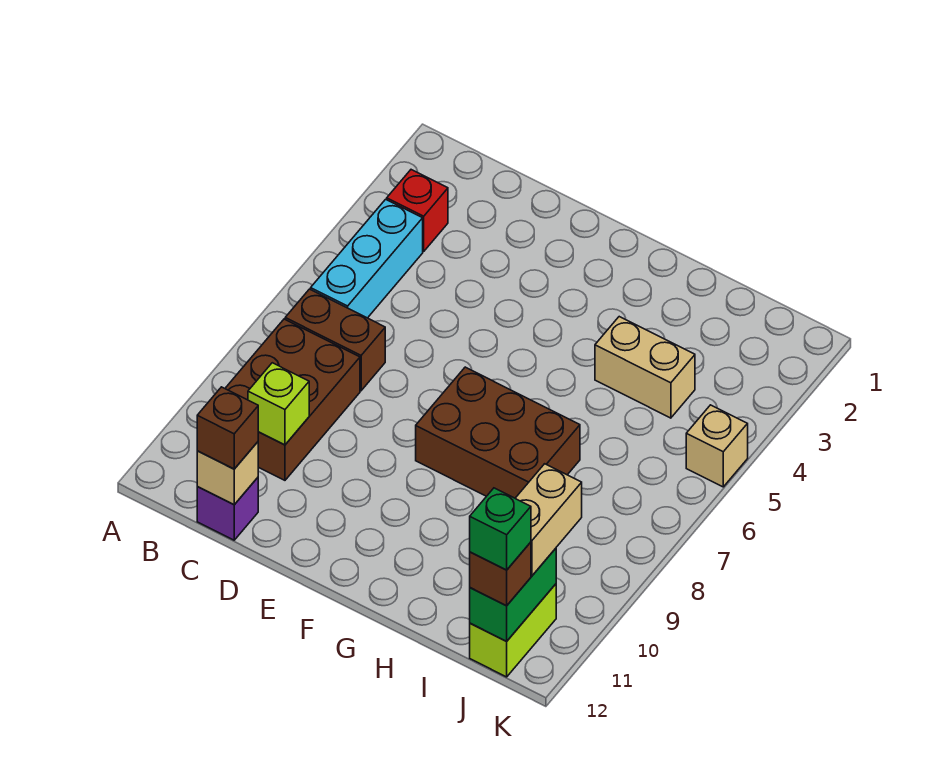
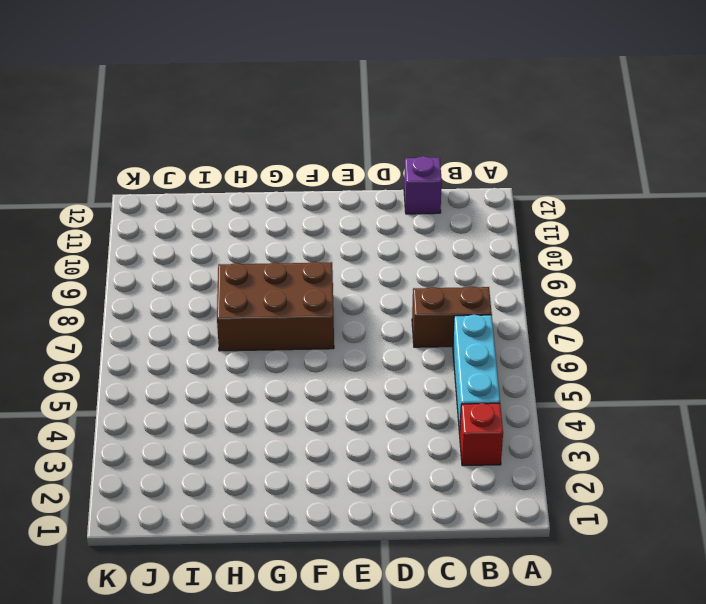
none -> brown 2x3 brick [225,319,360,480]
none -> tan 1x2 brick [595,317,695,418]
none -> lime 1x2 brick [470,584,556,677]

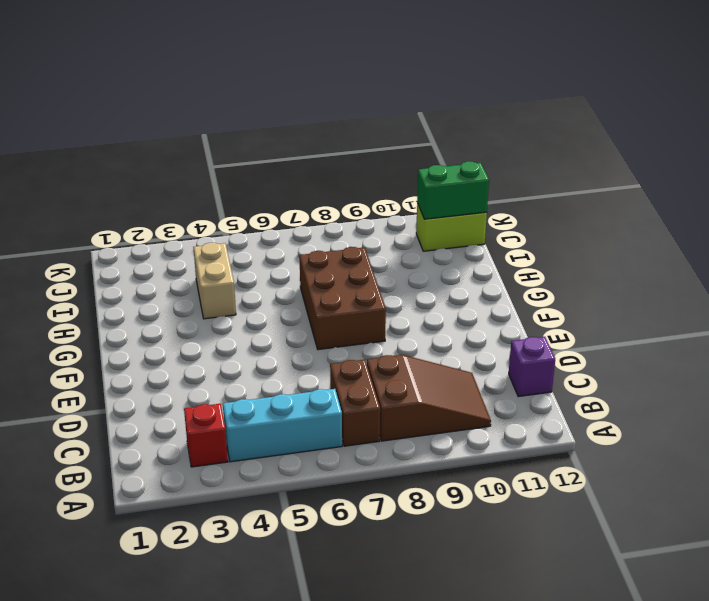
brown 2x3 slope [367,355,491,441] -> brown 2x3 brick [225,319,360,480]
none -> tan 1x1 brick [686,405,748,487]
none -> lime 1x1 brick [248,363,309,445]
none -> tan 1x1 brick [197,442,258,505]

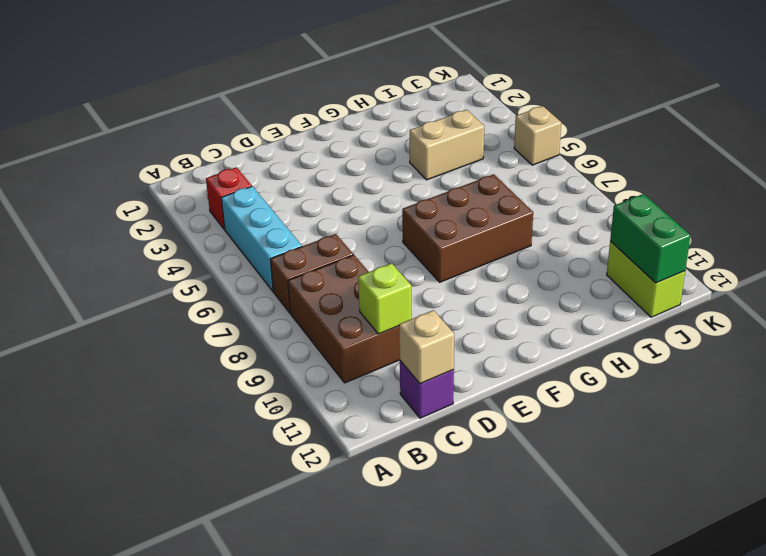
none -> brown 1x1 brick [197,387,258,469]
none -> tan 1x2 brick [515,464,582,576]
none -> brown 1x1 brick [470,542,531,606]

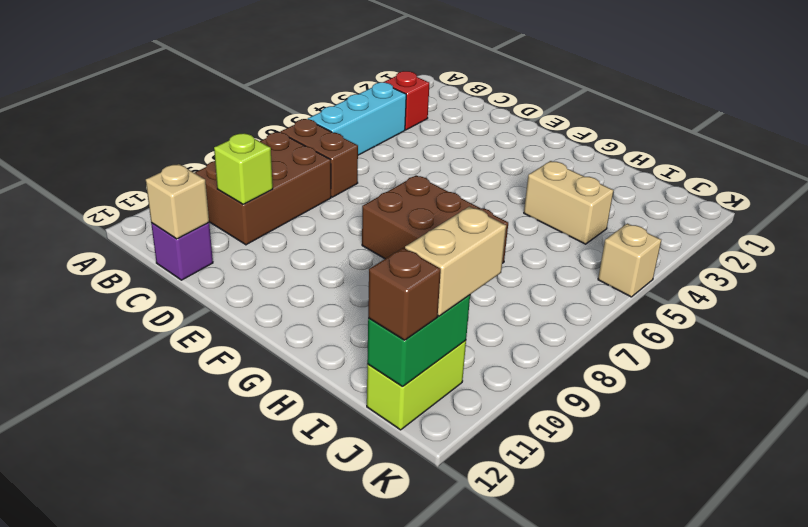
none -> brown 1x1 brick [197,387,258,469]
none -> green 1x1 brick [470,488,531,570]

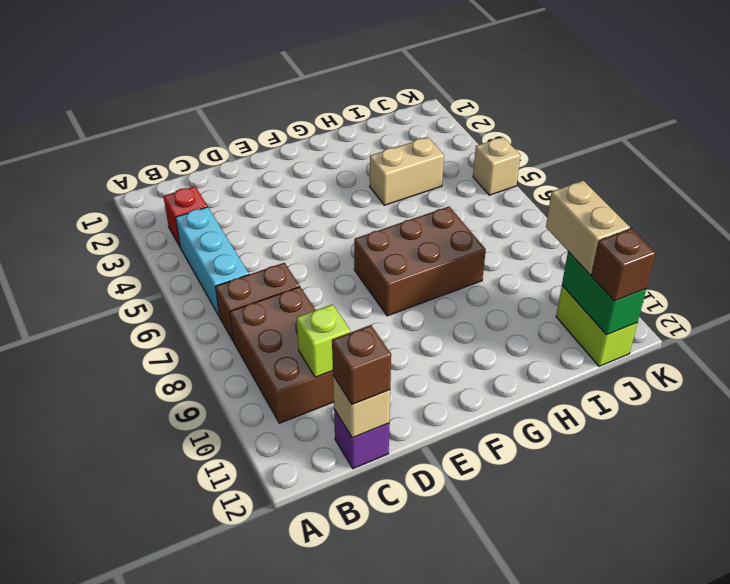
none -> green 1x1 brick [470,488,531,570]

